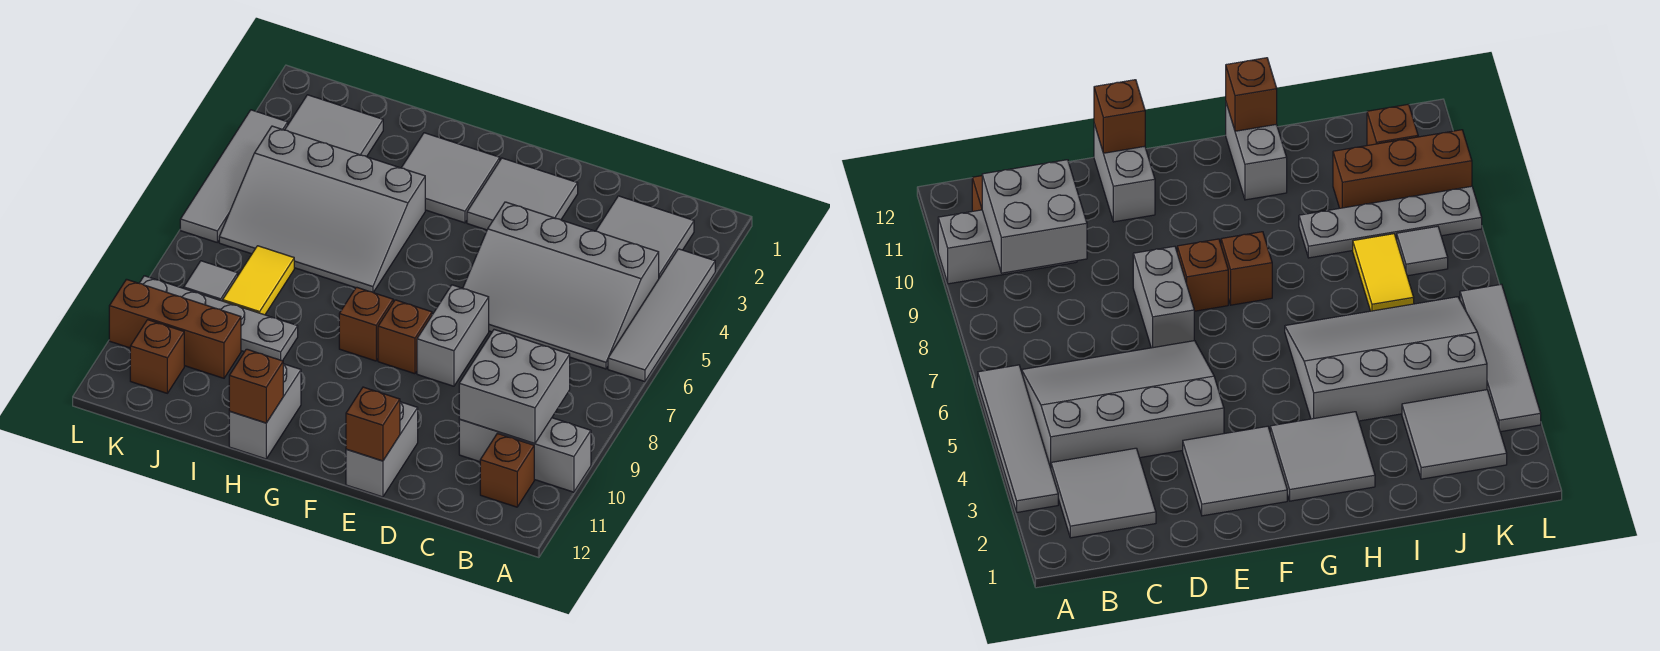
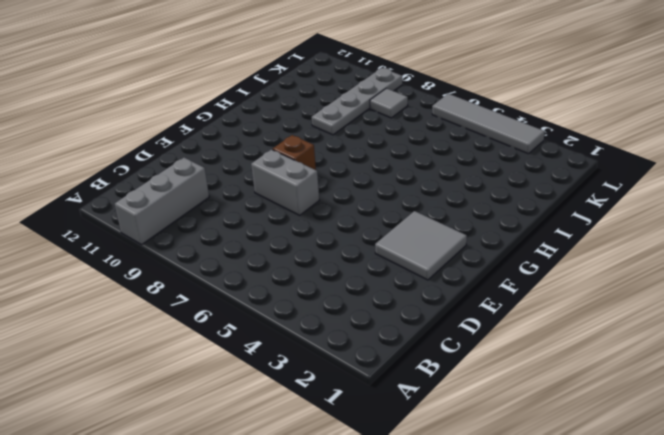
none -> grey 1x4 tile [608,249,715,382]
none -> grey 2x2 tile [596,196,694,278]
none -> grey 3x4 slope [463,202,659,369]

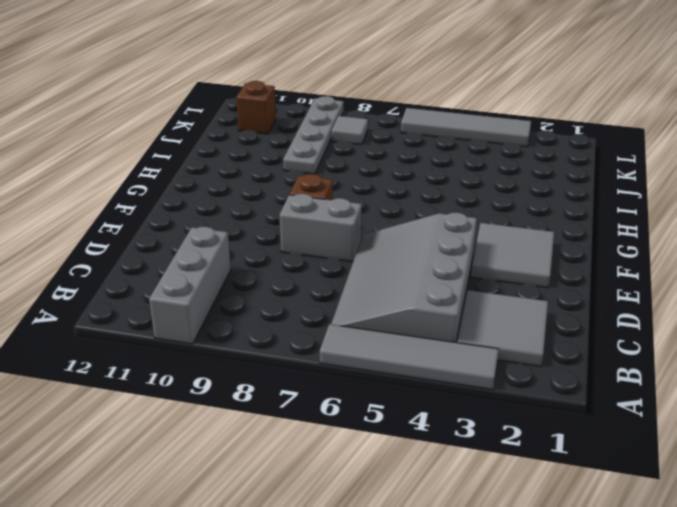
none -> brown 1x1 brick [480,433,534,507]
none -> grey 1x2 brick [346,402,418,497]
none -> grey 2x2 tile [402,133,500,223]

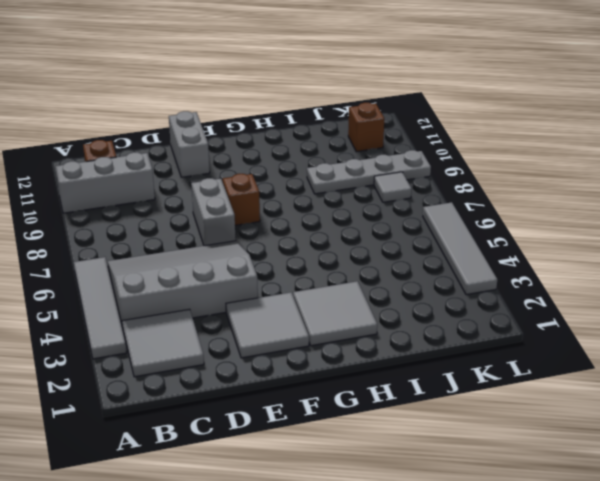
none -> brown 1x1 brick [339,287,393,361]
none -> grey 3x4 slope [219,126,425,292]
none -> grey 1x2 brick [229,364,301,459]

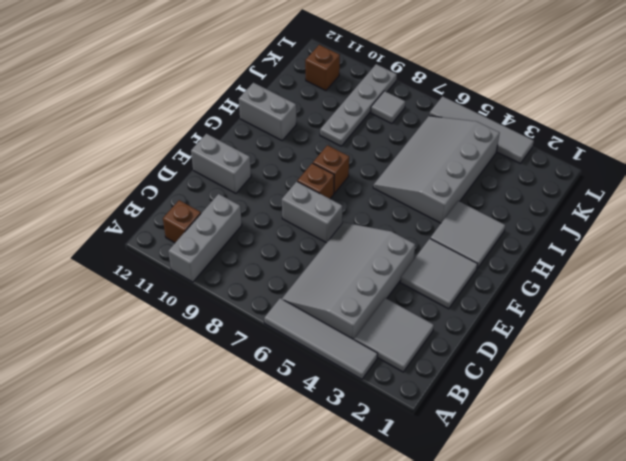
none -> grey 2x2 tile [285,95,383,157]
none -> yellow 1x2 tile [223,246,294,315]
none -> brown 1x3 brick [109,279,241,378]

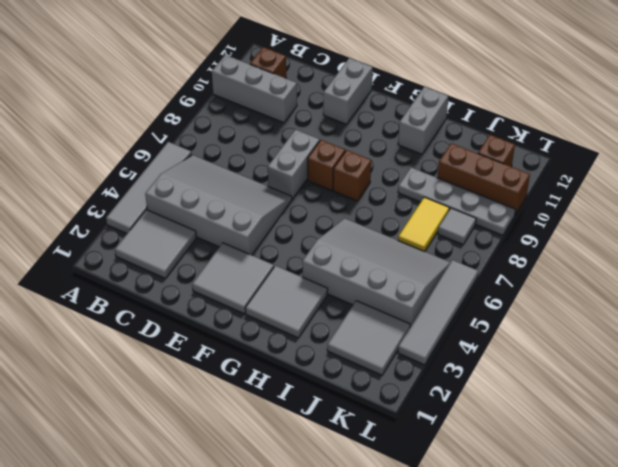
none -> grey 2x2 brick [459,330,570,444]
none -> brown 1x1 brick [346,387,400,461]
none -> brown 1x1 brick [229,349,283,423]

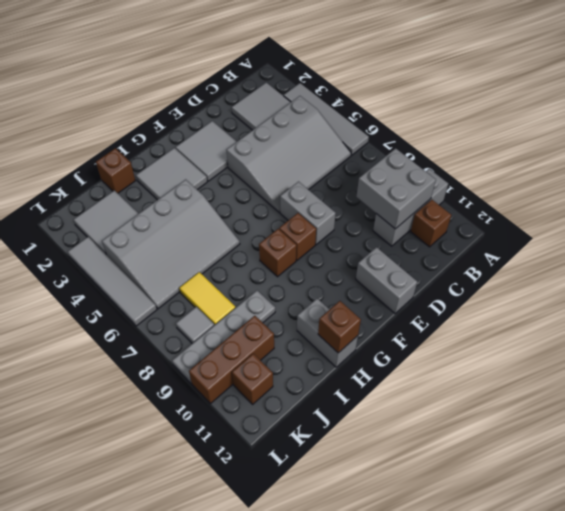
brown 1x1 brick [96,148,135,193] -> brown 1x1 brick moved to [346,387,400,461]

